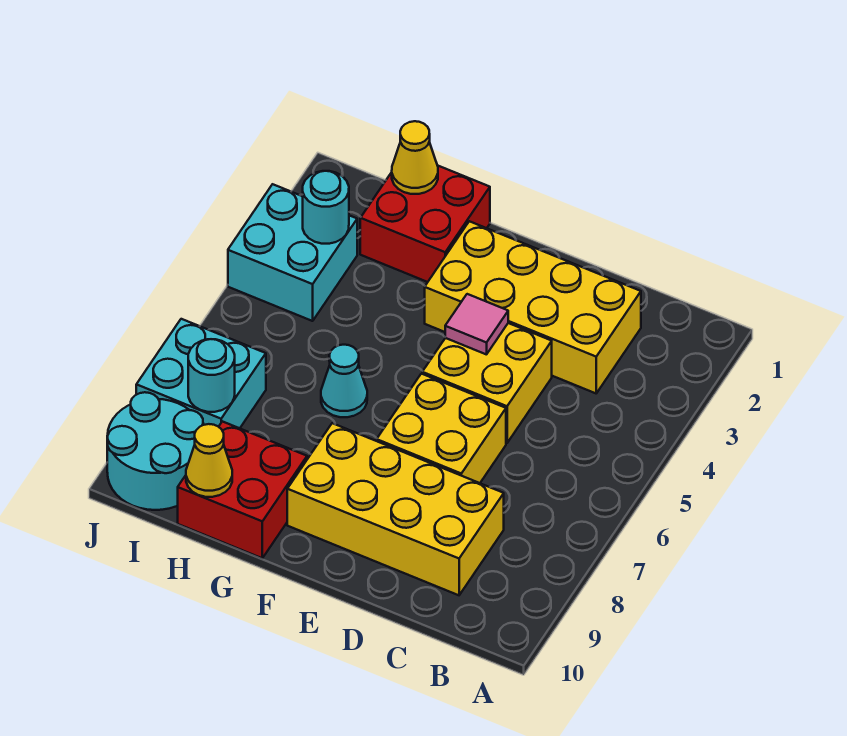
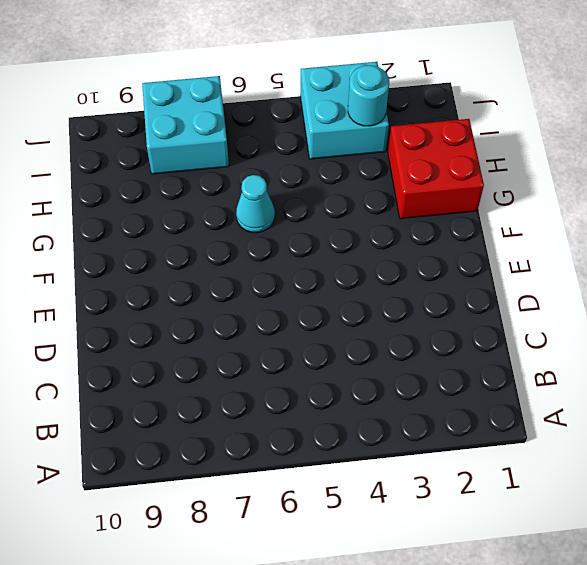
none -> yellow 2x4 brick [425,221,641,393]
none -> yellow 2x4 brick [287,423,504,595]
none -> yellow 2x2 brick [422,323,552,443]

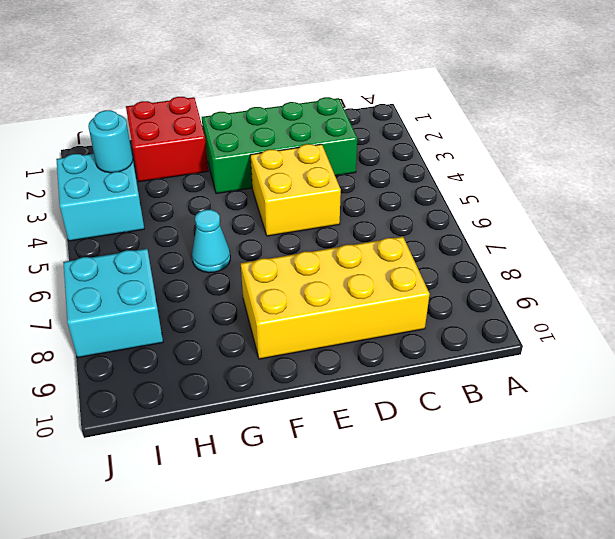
green 2x4 brick [202,97,357,194] -> yellow 2x4 brick [425,221,641,393]
none -> yellow 2x2 brick [377,374,506,483]
none -> red 2x2 brick [178,421,307,558]
none -> cyan 2x2 round brick [107,392,203,510]

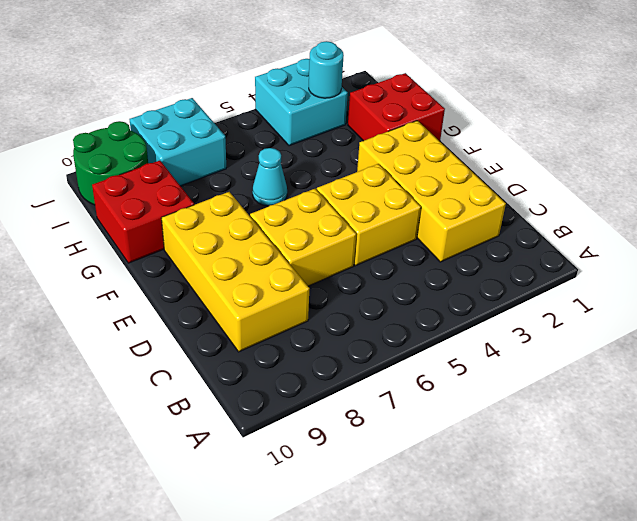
green 2x2 round brick [73,121,148,205] -> cyan 2x2 round brick [107,392,203,510]
none -> pink 1x1 tile [445,294,508,355]
none -> yellow 1x1 cone [392,121,438,194]
none -> yellow 1x1 cone [186,424,232,497]

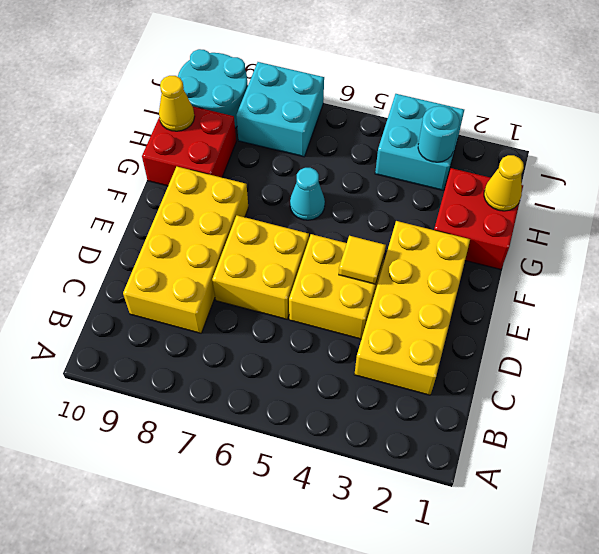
yellow 1x1 tile [339,236,386,284] -> pink 1x1 tile [445,294,508,355]
none -> cyan 1x1 round brick [188,339,235,412]

